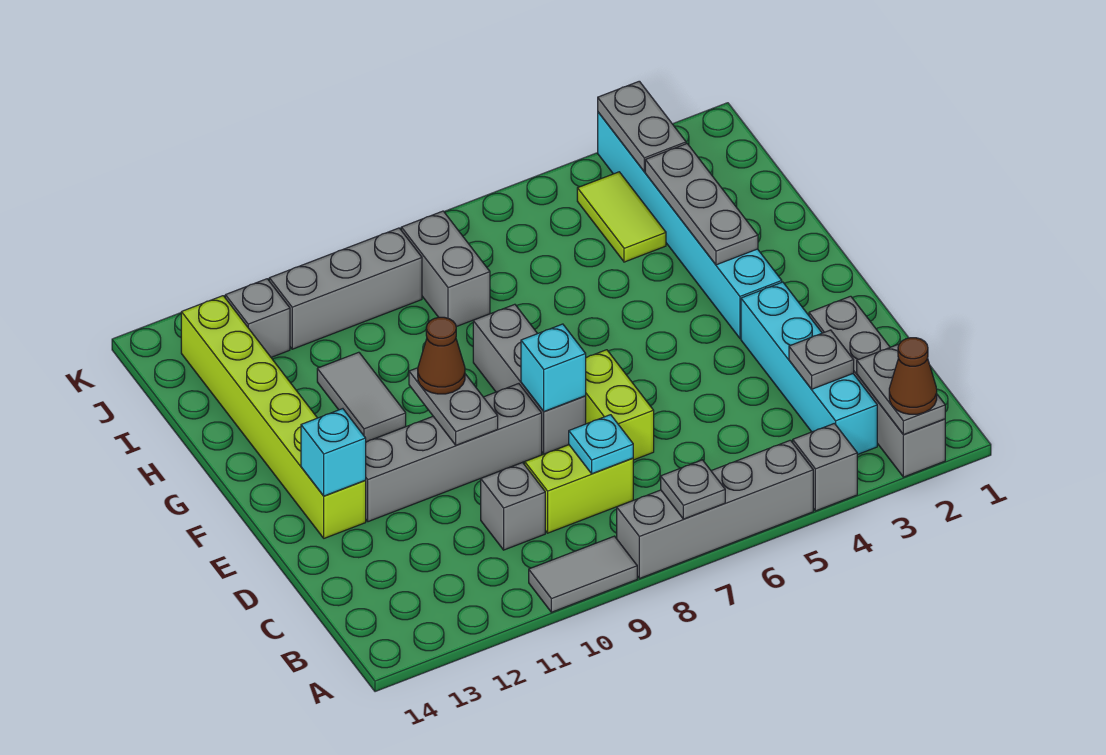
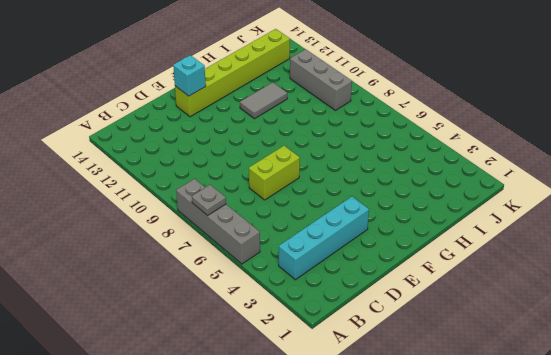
none -> grey 1x4 brick [809,296,945,477]
none -> grey 1x1 brick [793,423,857,511]
none -> grey 1x2 tile [529,536,637,612]

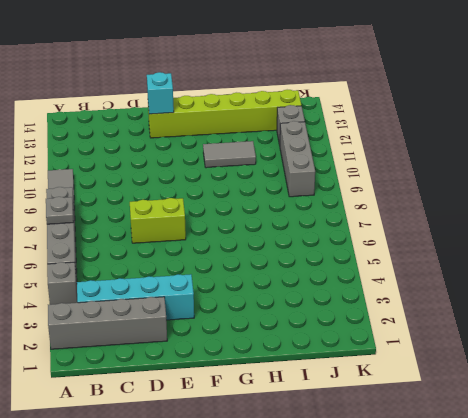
none -> lime 1x2 brick [525,445,633,533]
none -> grey 1x1 brick [481,463,545,550]
none -> grey 1x3 brick [473,304,586,454]

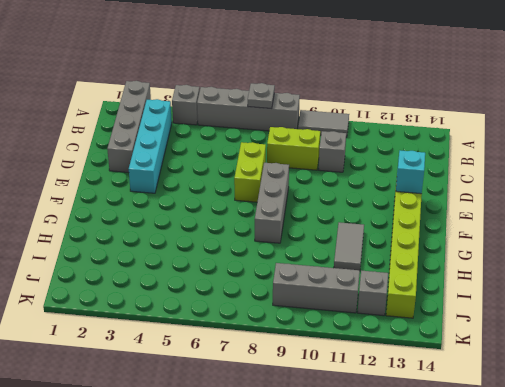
none -> grey 1x4 brick [365,384,542,522]
none -> cyan 1x6 brick [598,112,782,338]
none -> lime 1x2 tile [577,172,666,262]

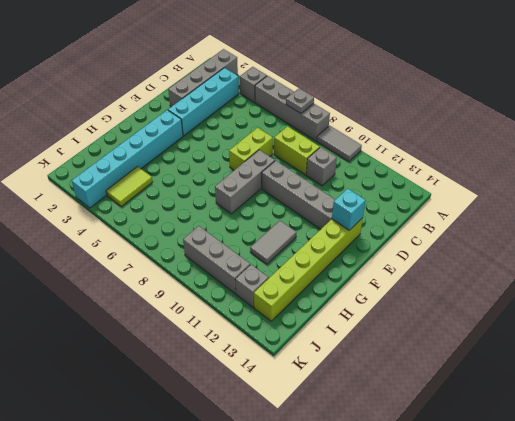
none -> grey 1x2 brick [401,211,490,327]
none -> grey 1x2 plate [857,344,945,435]
none -> grey 1x1 plate [789,330,854,389]

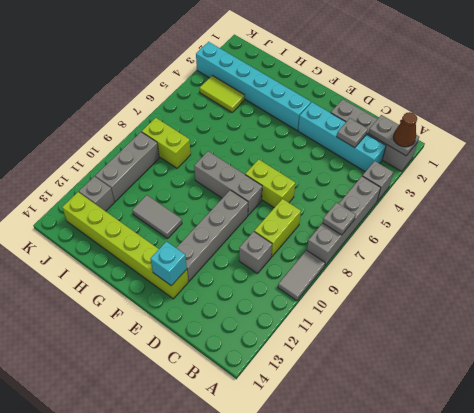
lime 1x2 brick [142,118,191,168] -> grey 1x2 brick [401,211,490,327]
none -> cyan 1x1 plate [569,415,633,474]
none -> cyan 1x1 brick [521,324,586,411]
none -> grey 1x2 plate [409,368,498,445]

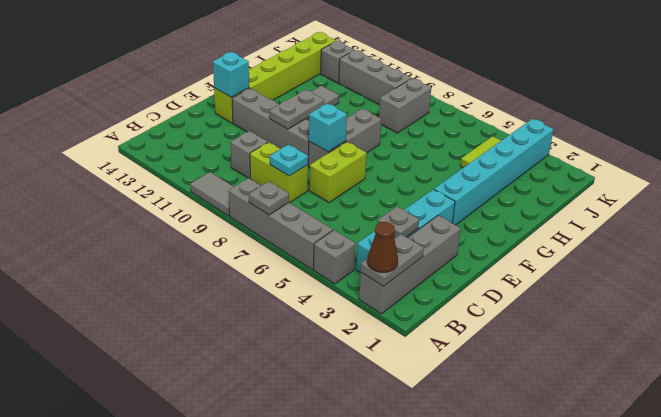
none -> grey 1x3 plate [645,144,758,265]
none -> grey 1x2 plate [598,81,686,171]
none -> brown 1x1 cone [418,317,465,394]

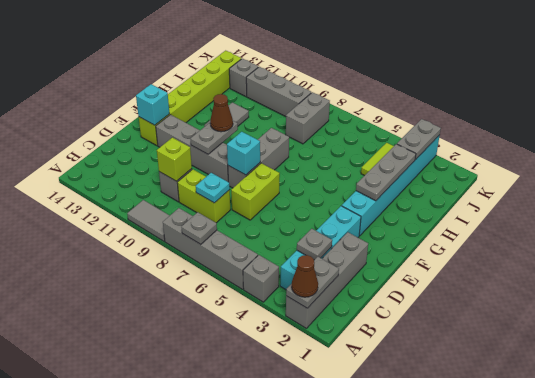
lime 1x1 brick [157,138,192,181] -> none

